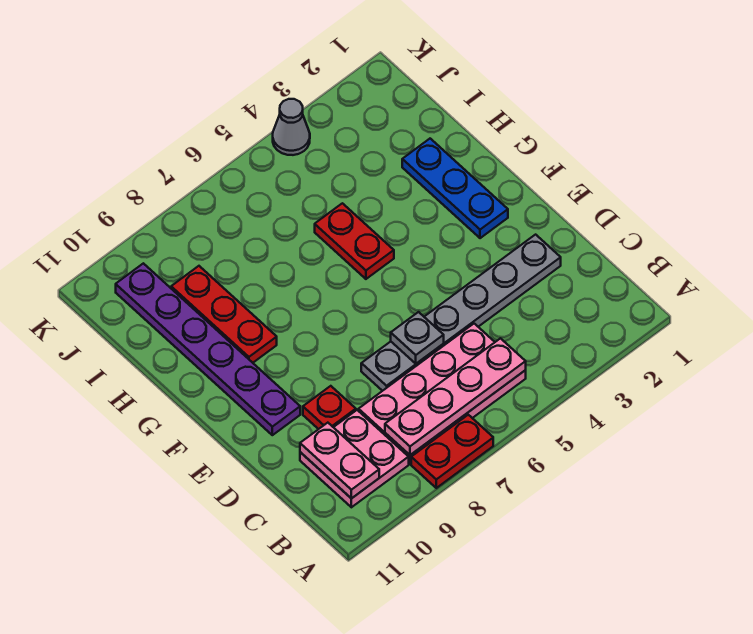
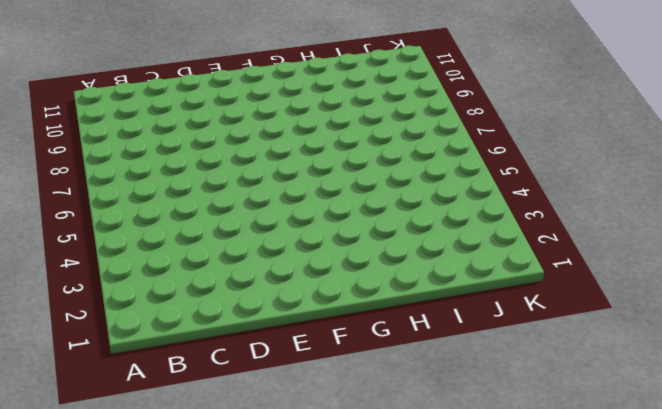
none -> red 1x2 plate [411,415,493,488]
none -> pink 2x4 plate [359,324,526,464]
none -> pink 2x2 plate [300,410,409,507]

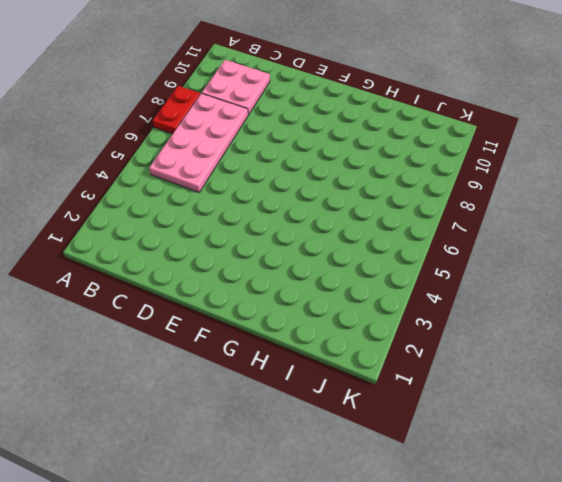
none -> grey 1x6 plate [361,235,561,391]
none -> red 1x1 plate [303,386,356,429]
none -> purple 1x6 plate [116,263,300,435]

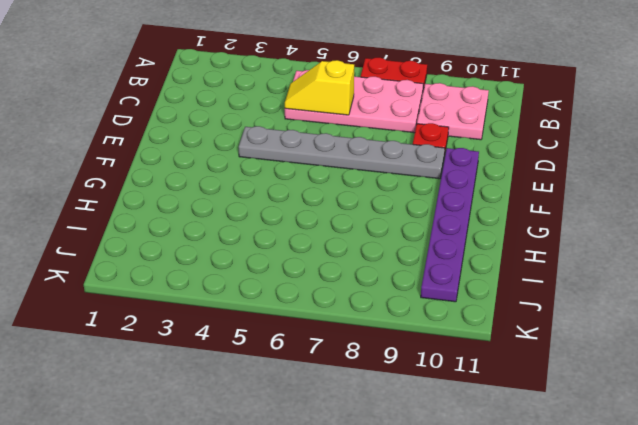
yellow 1x2 slope [285,60,354,115] -> none
grey 1x6 plate [239,126,445,179] -> grey 1x6 plate moved to [361,235,561,391]
none -> blue 1x3 plate [402,139,508,238]
none -> red 1x2 plate [315,203,394,279]
none -> red 1x3 plate [171,266,277,363]

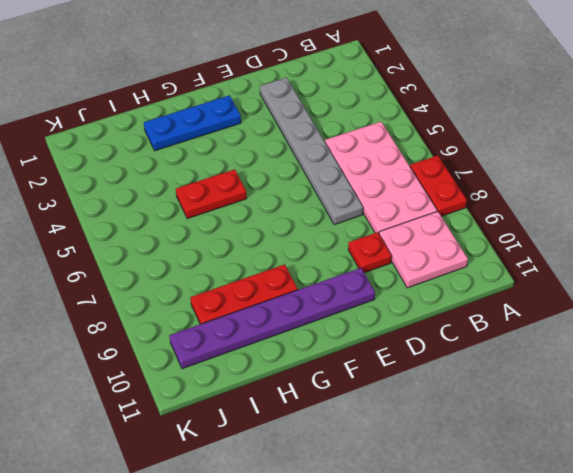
none -> grey 1x1 cone [273,99,310,155]
none -> pink 1x4 plate [385,338,526,455]
none -> pink 1x2 plate [300,423,379,499]

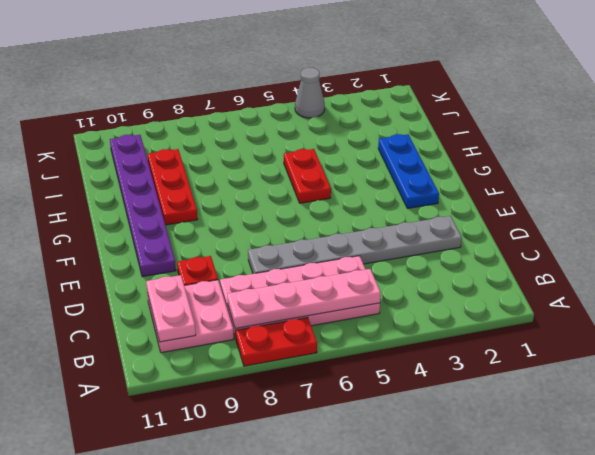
none -> grey 1x1 plate [391,312,444,364]

